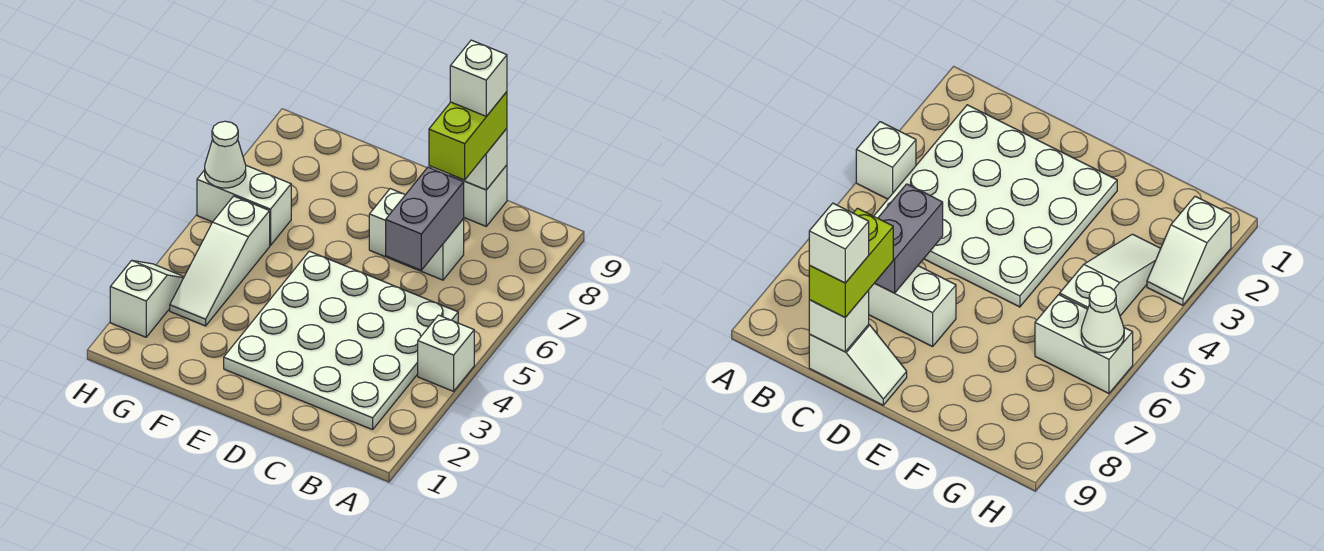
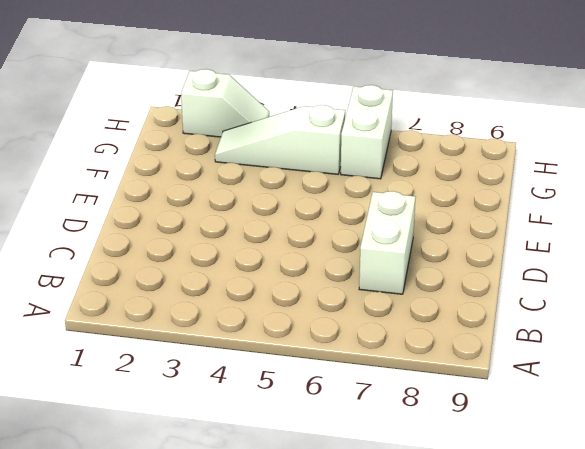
none -> white 1x1 brick [418,315,474,391]
none -> white 4x4 plate [224,251,458,430]
none -> white 1x2 slope [431,165,507,226]

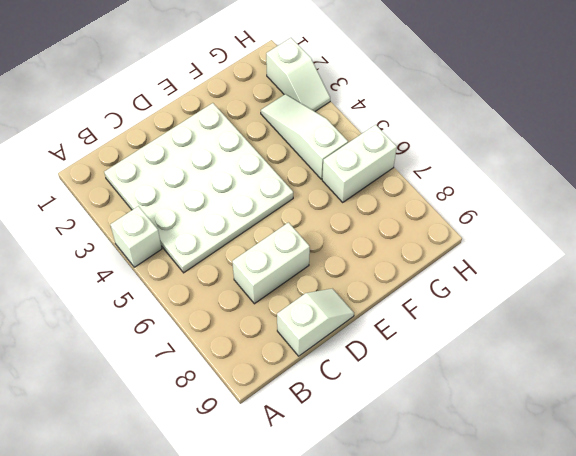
none -> grey 1x2 brick [386,167,464,270]
none -> white 1x1 brick [450,128,507,190]
none -> white 1x1 cone [205,121,246,188]

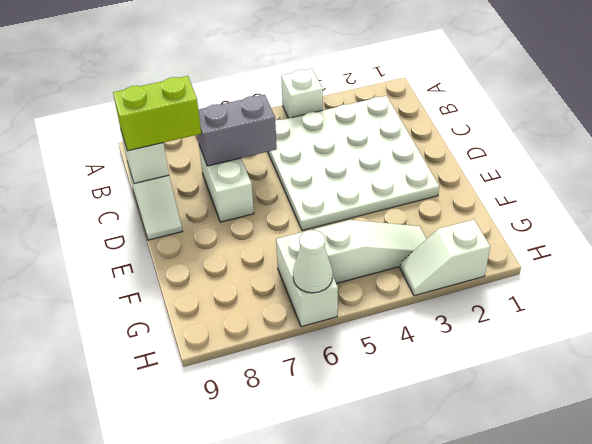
none -> white 1x1 brick [450,40,507,116]

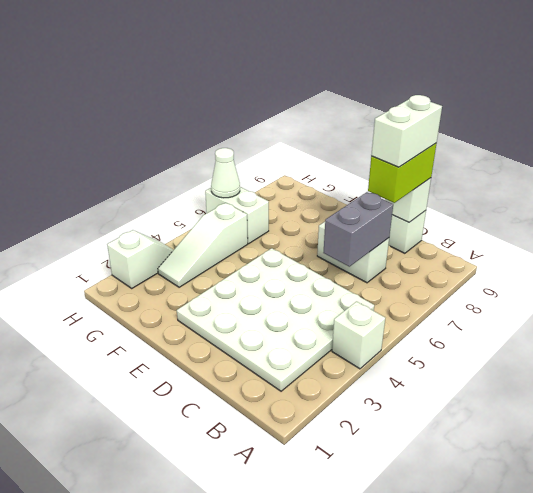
white 1x2 brick [371,95,442,167] -> white 1x1 brick [450,40,507,116]

